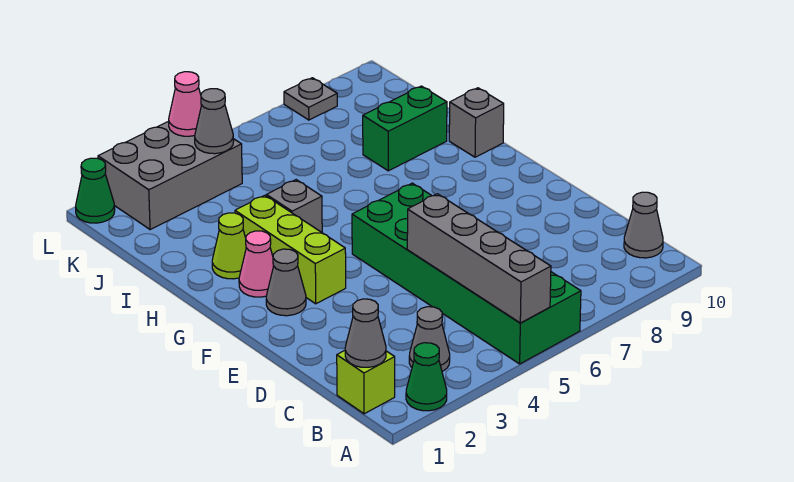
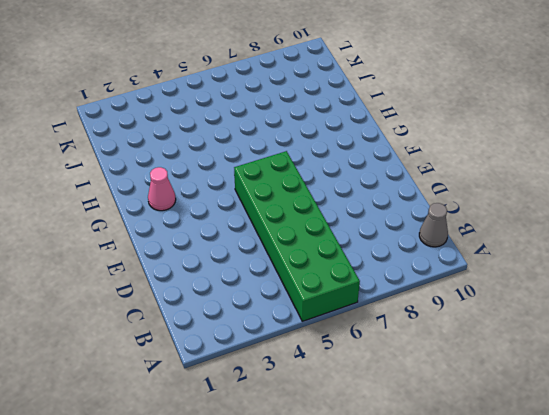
none -> green 1x1 cone [406,343,447,411]
none -> lime 1x1 brick [337,351,395,414]
none -> grey 1x1 cone [409,307,450,371]

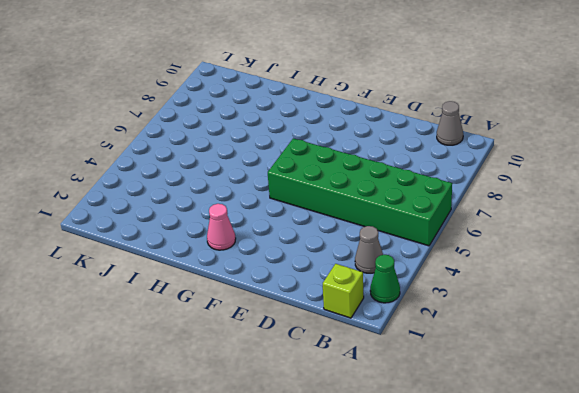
none -> grey 1x1 cone [266,249,306,316]
none -> lime 1x3 brick [235,195,346,304]
none -> lime 1x1 cone [212,213,246,279]

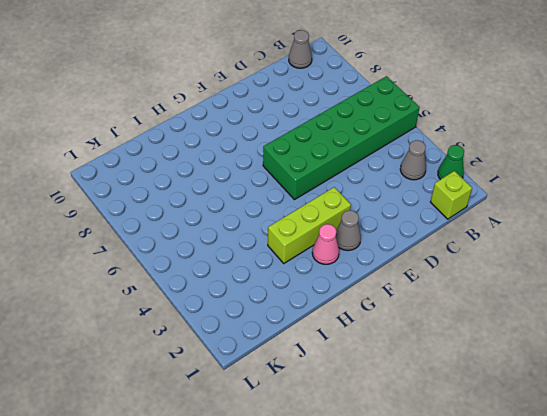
none -> lime 1x1 cone [212,213,246,279]
none -> grey 1x1 brick [266,180,322,232]
none -> grey 1x1 brick [449,88,504,157]

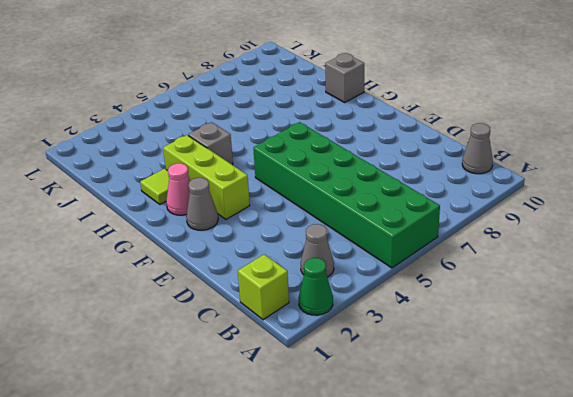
lime 1x1 tile [140,169,169,204] -> lime 1x1 cone [212,213,246,279]
none -> green 1x2 brick [363,86,447,171]
none -> grey 2x3 brick [98,121,242,230]
none -> green 1x1 cone [76,158,115,223]

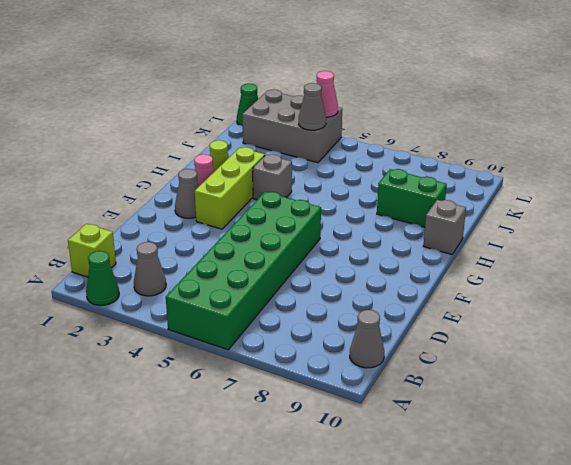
none -> grey 1x1 plate [284,78,337,120]
none -> grey 1x4 brick [407,194,551,323]
none -> grey 1x1 cone [345,299,386,367]

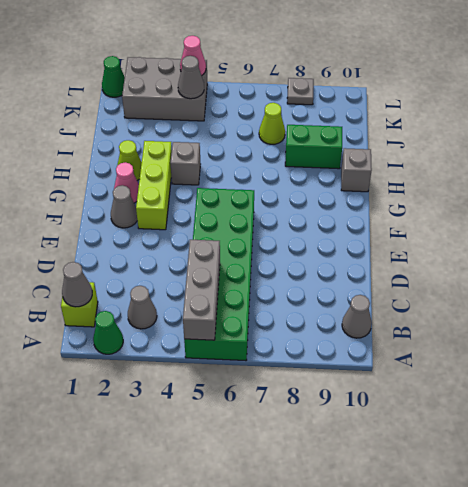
grey 1x3 brick [183,240,220,340] -> grey 1x4 brick [407,194,551,323]
lime 1x1 cone [259,103,285,144] -> none

